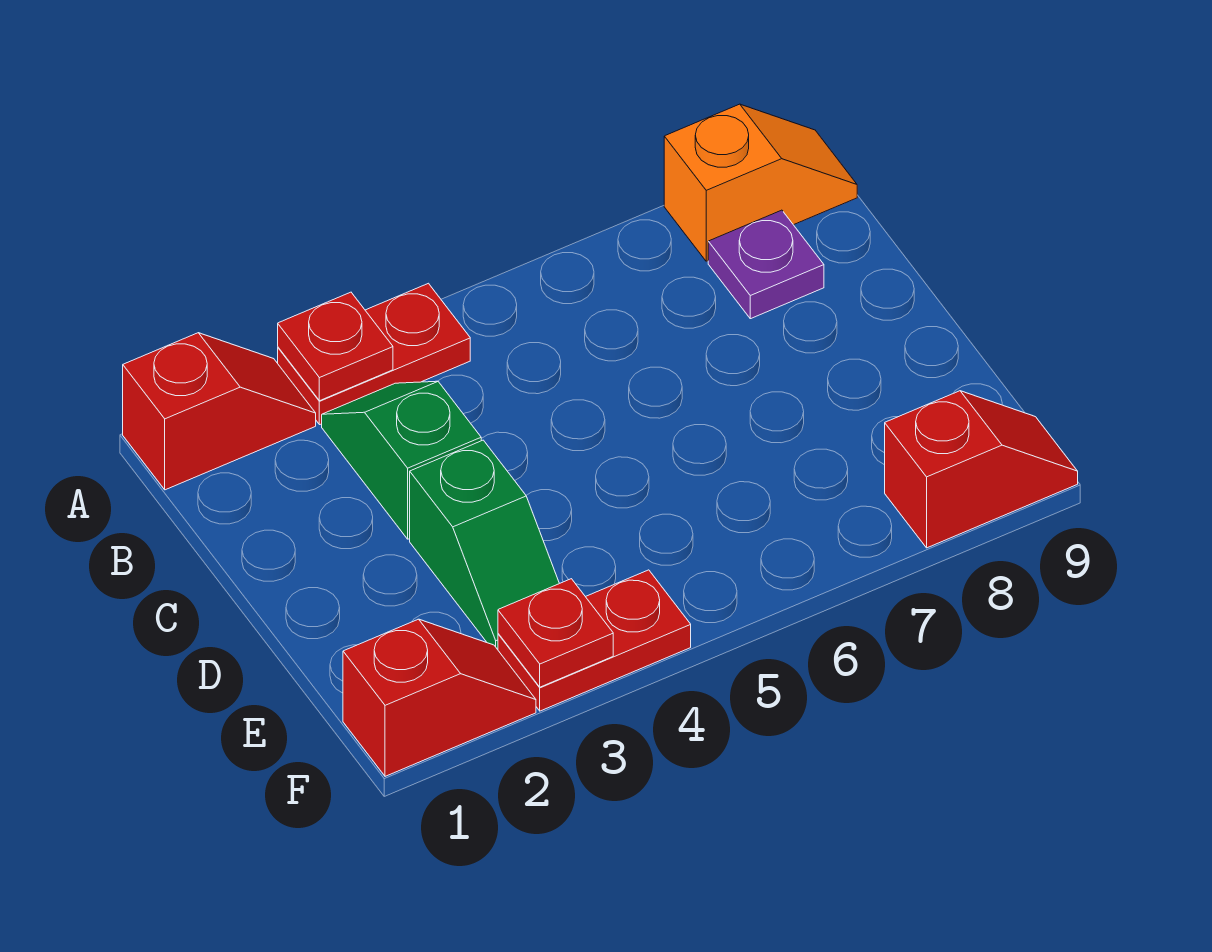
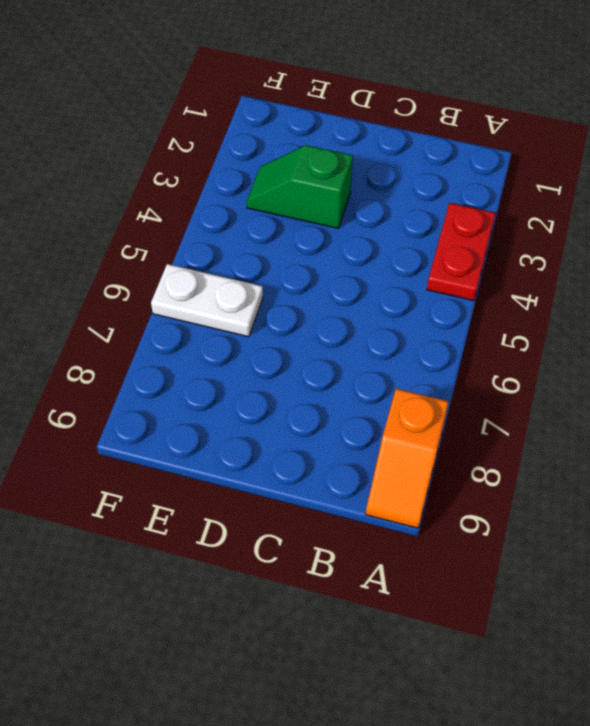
white 1x2 plate [151,264,263,337] -> none
none -> red 1x2 slope [123,333,316,490]
none -> green 1x2 slope [322,381,481,539]

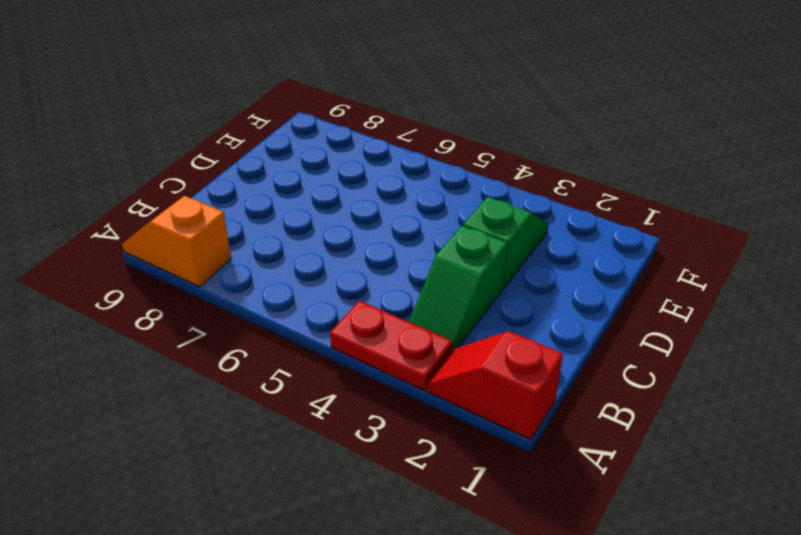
none -> purple 1x1 plate [708,210,824,319]
none -> red 1x2 slope [343,619,536,776]

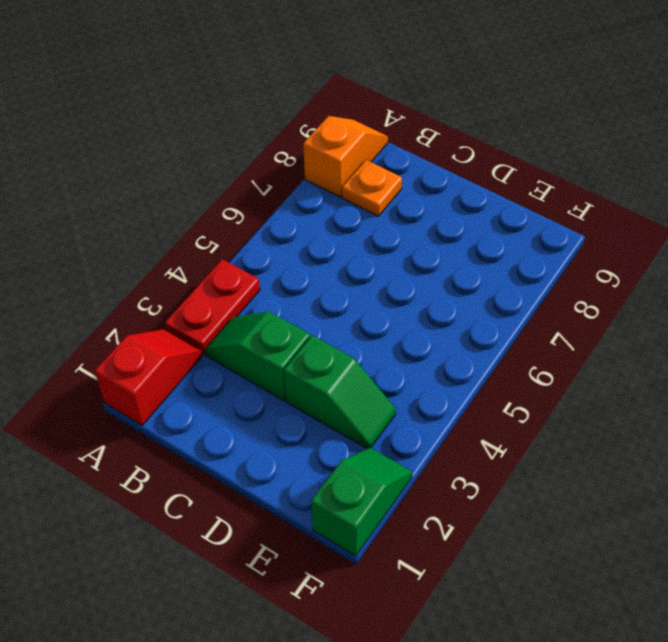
orange 1x1 plate [342,160,402,216] -> purple 1x1 plate [708,210,824,319]
green 1x2 slope [311,447,412,556] -> red 1x2 slope [343,619,536,776]
none -> red 1x2 plate [498,570,691,711]
none -> red 1x2 slope [885,391,1078,548]

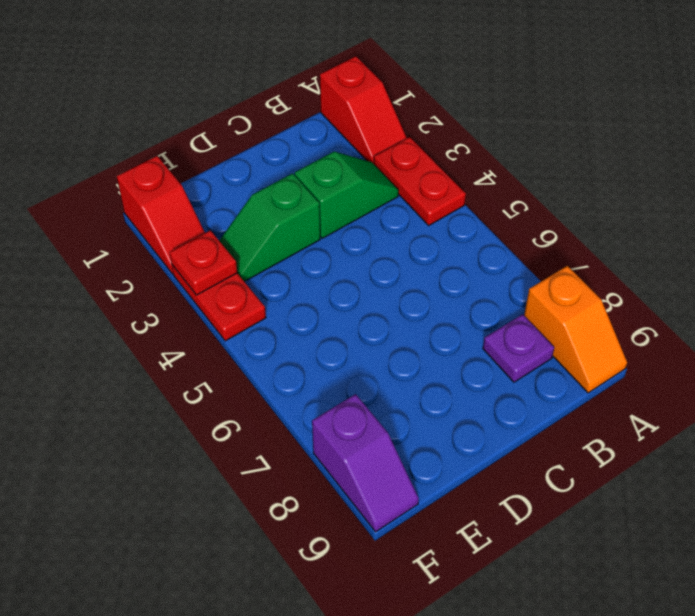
purple 1x2 slope [312,394,419,532] -> red 1x2 slope [885,391,1078,548]
none -> red 1x1 plate [278,292,393,401]

